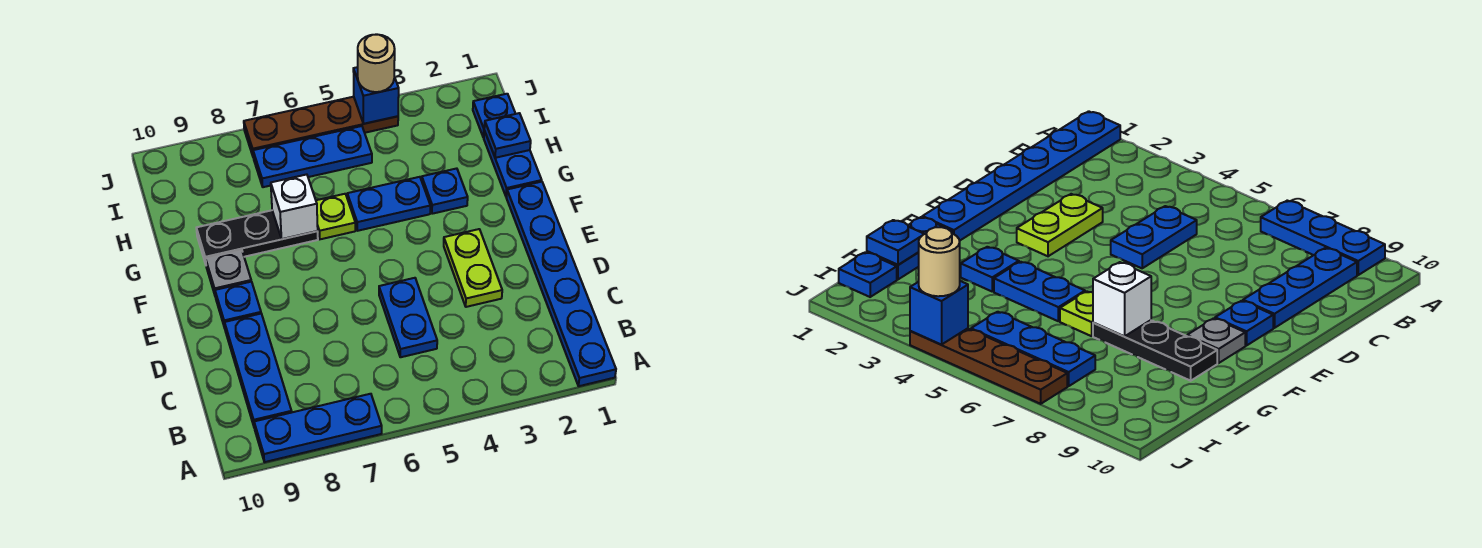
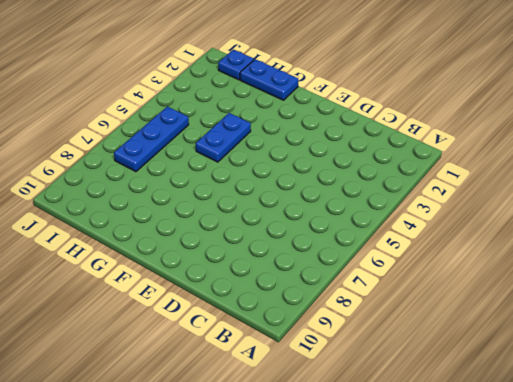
none -> blue 1x6 plate [507,182,616,386]
none -> blue 1x3 plate [254,394,382,462]
none -> blue 1x3 plate [225,314,292,428]

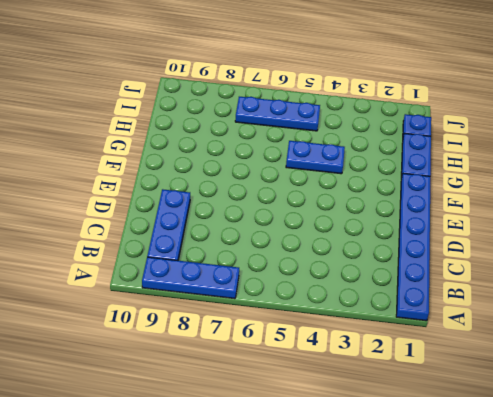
none -> blue 1x2 plate [379,278,437,357]
none -> lime 1x2 plate [444,229,502,307]
none -> blue 1x1 plate [215,282,261,328]

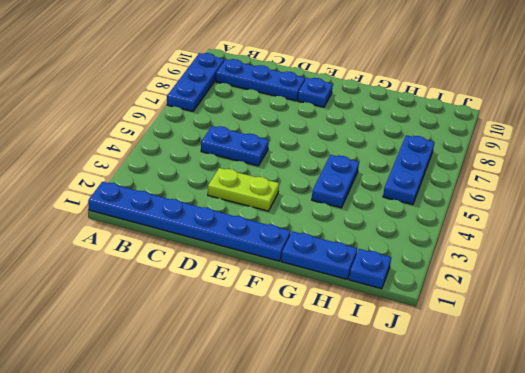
none -> grey 1x1 plate [206,250,251,295]
none -> blue 1x1 plate [422,168,468,214]
none -> lime 1x1 plate [316,194,355,239]

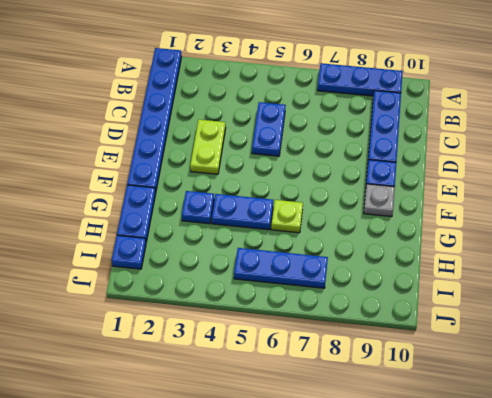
none -> black 1x3 plate [196,210,318,264]
none -> brown 1x4 plate [244,97,398,156]
none -> white 1x1 brick [271,174,318,239]

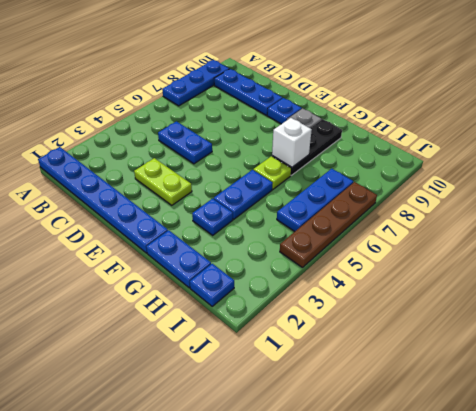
none -> blue 1x1 plate [484,113,531,158]
none -> blue 1x1 brick [353,67,399,124]
none -> tan 1x1 round brick [358,34,395,92]

